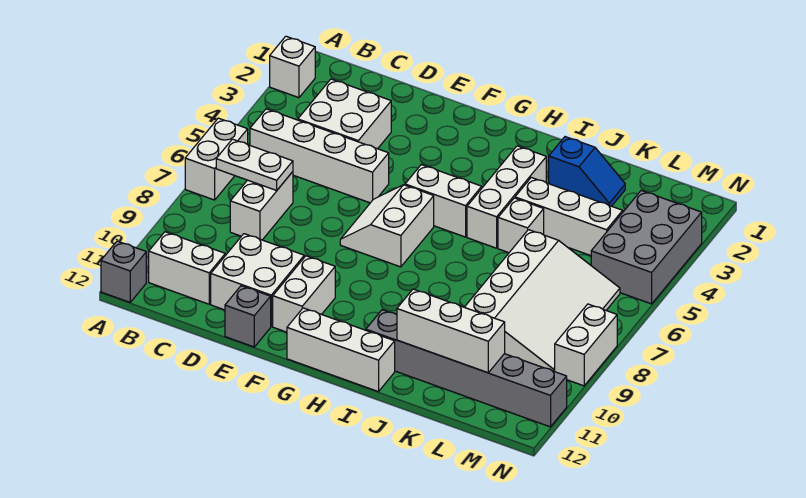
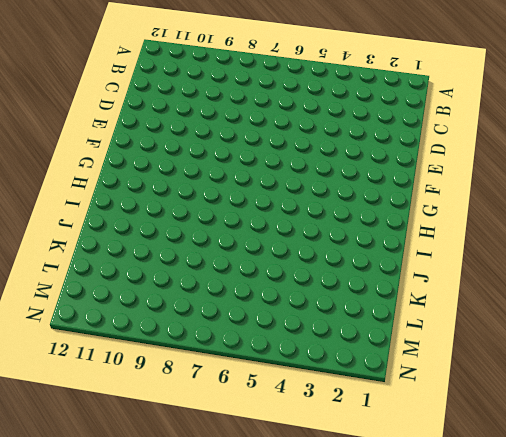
none -> white 1x1 brick [270,36,316,98]
none -> white 1x2 brick [185,118,248,200]
none -> grey 1x1 brick [101,241,146,302]

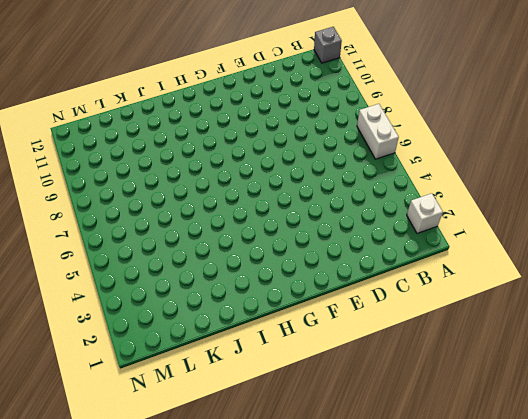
none -> white 1x4 brick [250,109,389,203]
none -> white 1x2 brick [149,232,225,304]
none -> white 2x2 brick [298,79,391,149]

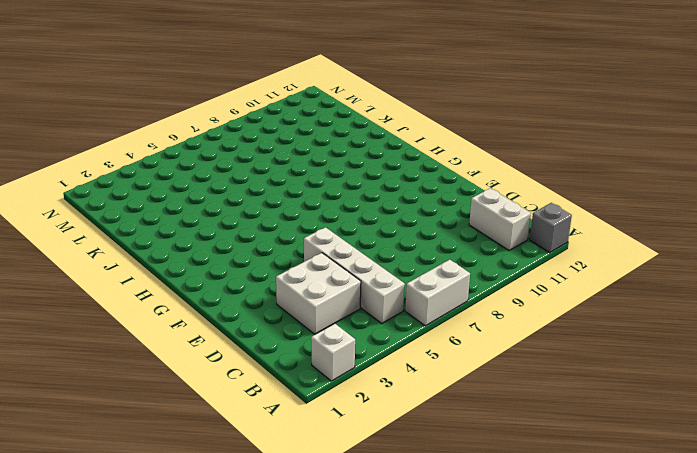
none -> white 1x2 brick [230,172,293,240]
none -> white 2x2 brick [211,234,304,326]
none -> grey 1x1 brick [225,286,271,347]

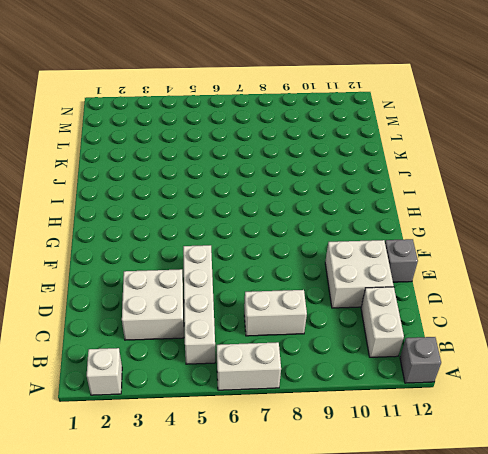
none -> white 2x2 slope [340,185,434,267]
none -> white 1x2 brick [273,256,335,332]
none -> white 1x2 brick [405,165,482,237]

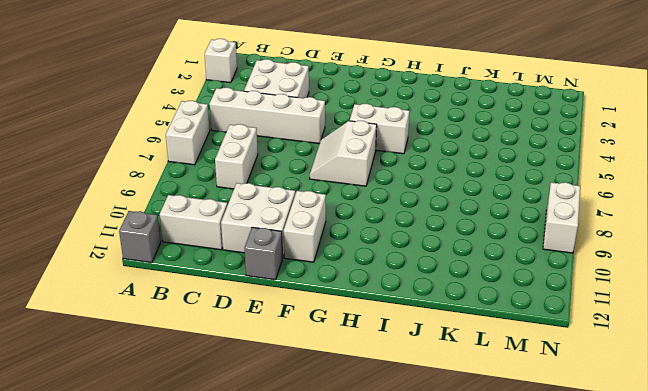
none -> white 1x3 brick [287,308,395,392]
none -> white 1x3 brick [467,146,546,248]
none -> grey 1x6 brick [366,310,567,427]

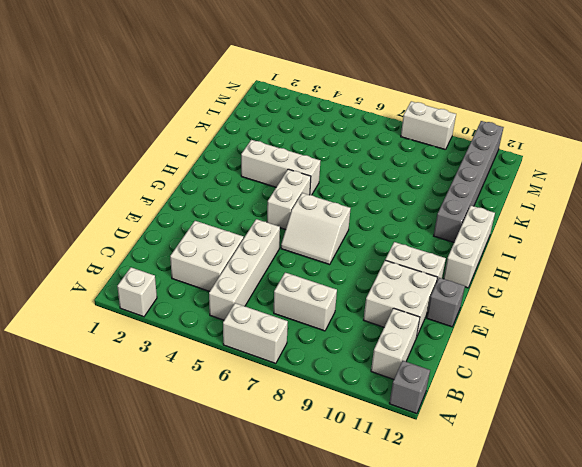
none -> blue 1x2 slope [549,137,625,206]
none -> white 1x3 brick [515,178,623,256]
none -> white 1x1 brick [498,198,544,253]

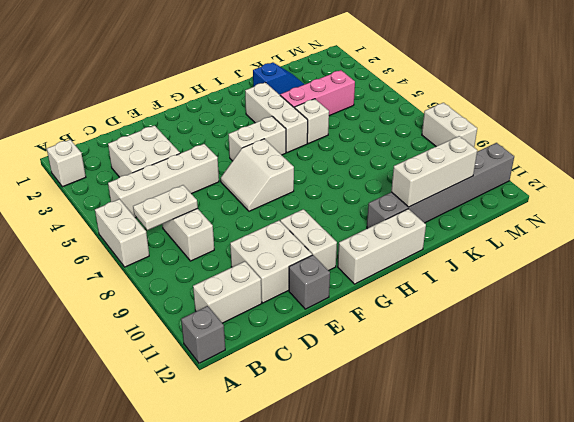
pink 1x3 brick [280,70,355,116] -> white 1x3 brick [515,178,623,256]
none -> white 3x4 slope [465,230,620,372]
none -> grey 2x3 brick [591,191,702,304]

